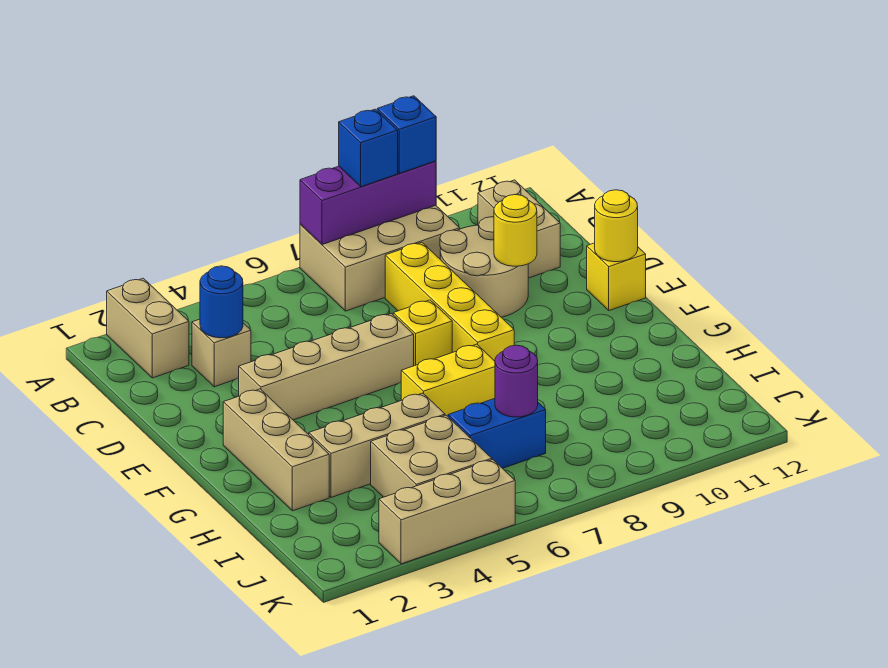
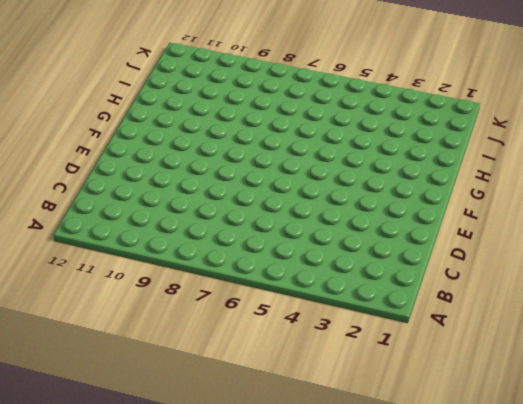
none -> tan 1x2 brick [107,278,189,378]
none -> tan 2x3 brick [300,205,460,311]
none -> tan 1x2 brick [478,180,560,278]

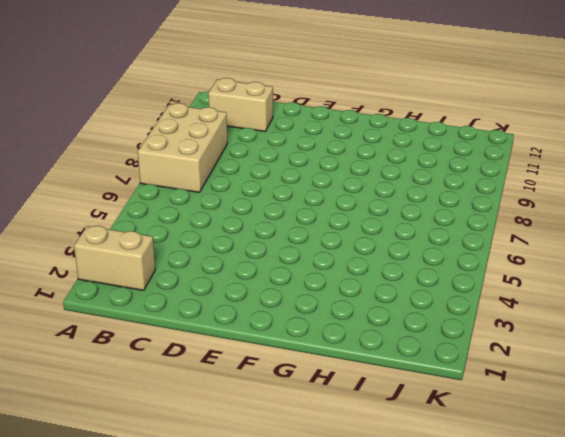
none -> tan 1x1 brick [192,319,251,387]
none -> yellow 1x4 brick [385,242,514,361]
none -> tan 2x2 round brick [440,217,528,317]

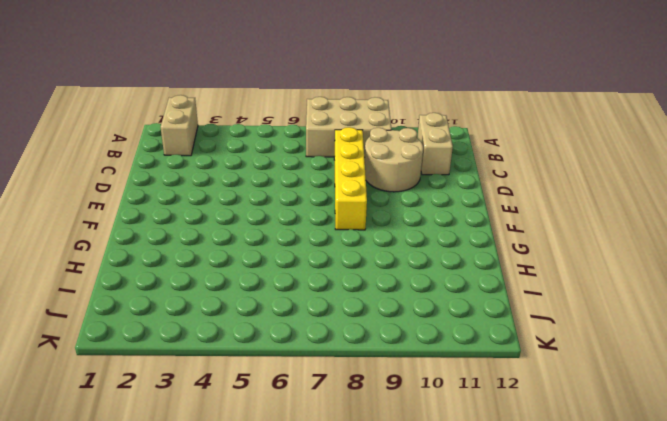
none -> tan 1x1 brick [192,319,251,387]
none -> tan 1x4 brick [239,313,414,420]
none -> yellow 1x1 brick [393,300,452,366]

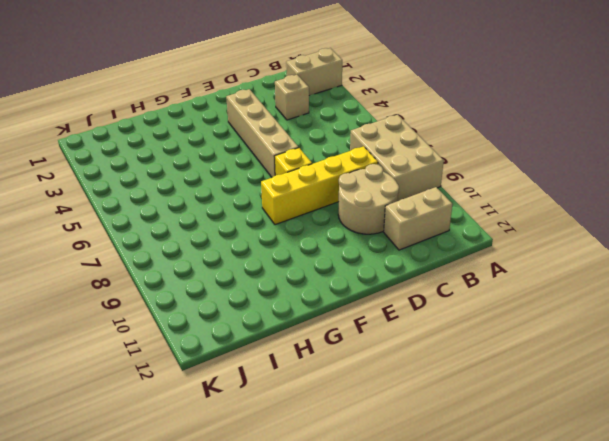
none -> yellow 1x1 brick [587,243,646,311]
none -> tan 1x3 brick [223,389,329,511]
none -> yellow 1x2 brick [401,344,495,416]

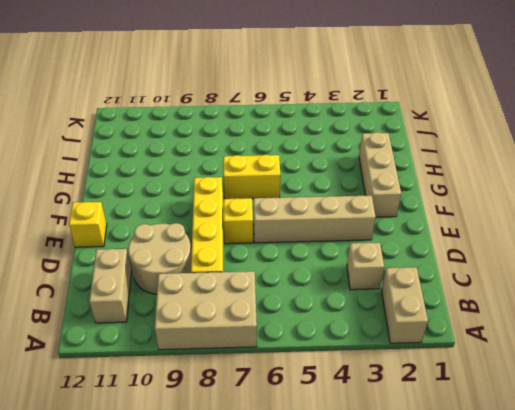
none -> tan 1x3 brick [309,393,445,497]
none -> tan 2x2 brick [371,415,492,497]
none -> blue 1x2 brick [448,398,546,468]

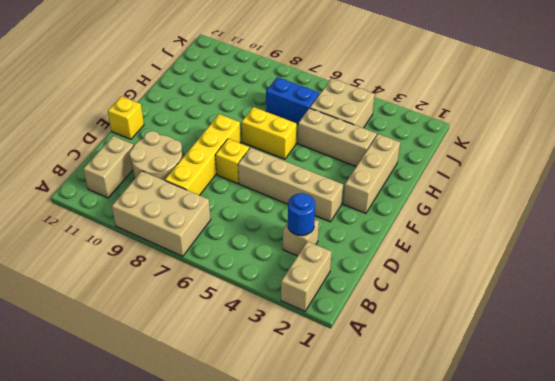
none -> tan 1x3 brick [379,460,515,564]
none -> purple 1x3 brick [300,161,436,245]
none -> yellow 1x1 round brick [494,195,537,266]

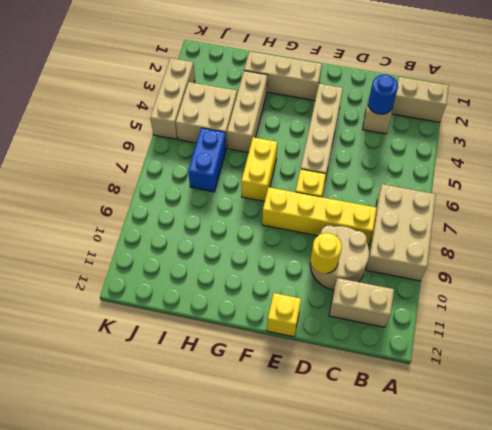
none -> purple 1x3 brick [300,161,436,245]
none -> yellow 1x1 round brick [595,190,638,262]
none -> purple 1x1 round brick [495,345,538,417]

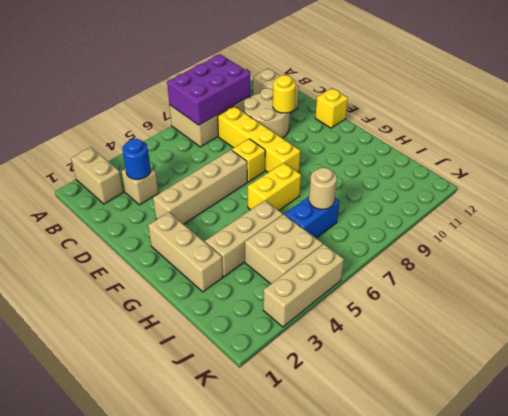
purple 2x3 brick [167,54,250,125] -> purple 1x3 brick [300,161,436,245]
tan 1x1 round brick [309,168,337,209] -> purple 1x1 round brick [495,345,538,417]
none -> yellow 1x1 round brick [595,190,638,262]
none -> blue 1x1 brick [339,109,398,187]
none -> blue 1x1 brick [377,96,436,173]

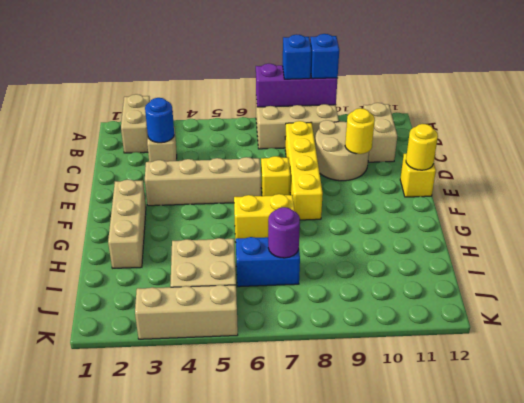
none -> tan 1x3 brick [309,393,445,497]

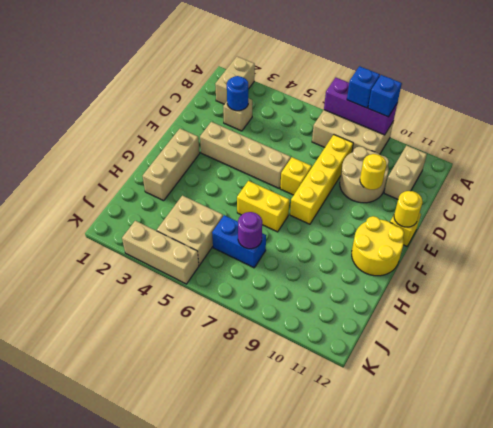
yellow 2x2 round brick [352,216,404,276] -> none
none -> tan 1x3 brick [309,393,445,497]

